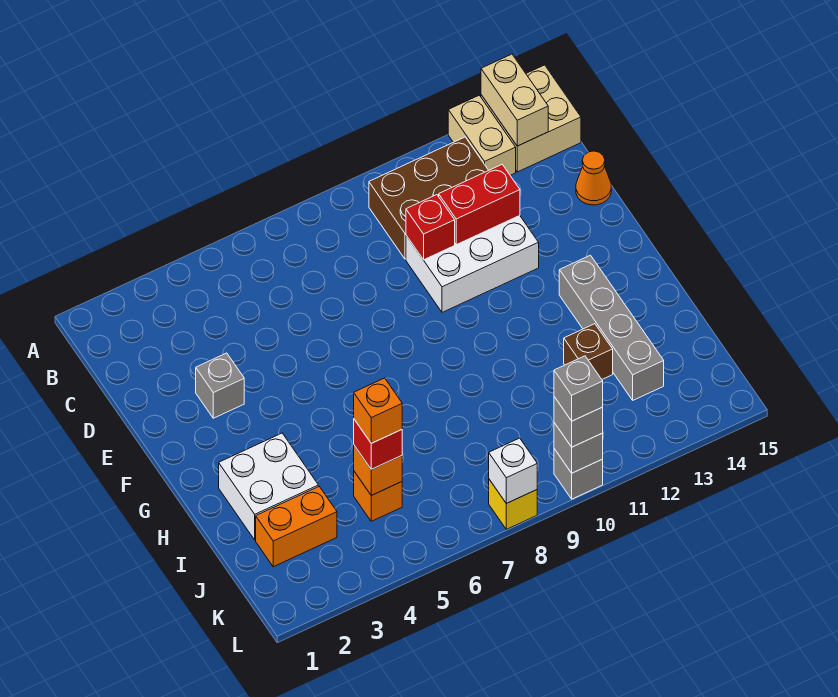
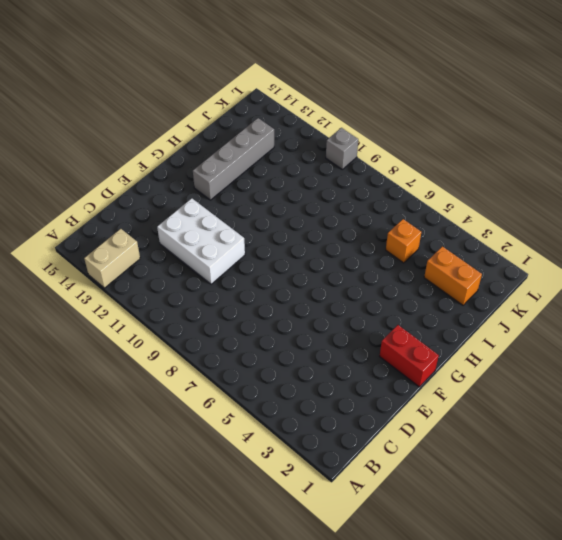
red 1x2 brick [379,325,439,387] -> red 1x2 brick moved to [439,165,520,245]
none -> tan 2x2 brick [481,65,581,172]
none -> brown 2x3 brick [369,137,488,259]
none -> orange 1x1 cone [576,151,611,205]

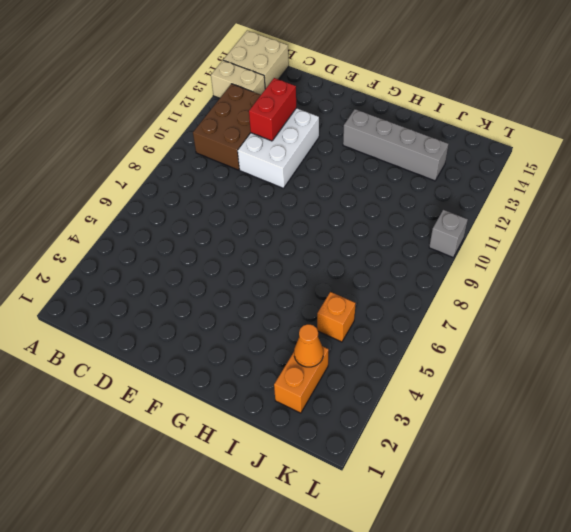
orange 1x1 cone [294,324,323,367] -> orange 1x1 cone moved to [576,151,611,205]
none -> grey 1x1 brick [196,353,244,418]
none -> white 2x2 brick [219,433,318,540]
none -> brown 1x1 brick [564,324,613,379]

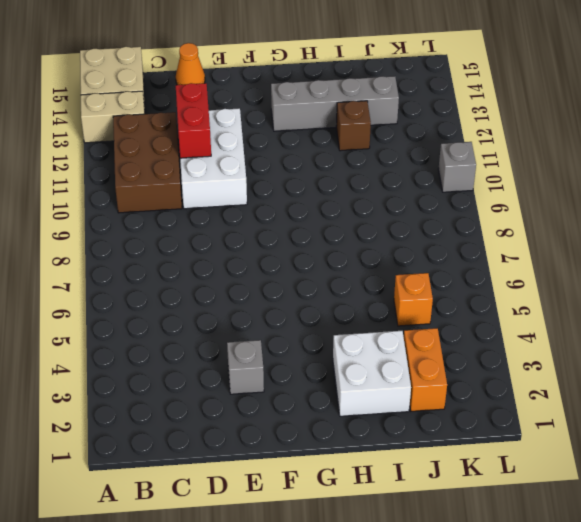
none -> yellow 1x1 brick [489,480,537,529]
none -> tan 1x2 brick [481,54,548,146]
none -> red 1x1 brick [406,195,455,260]

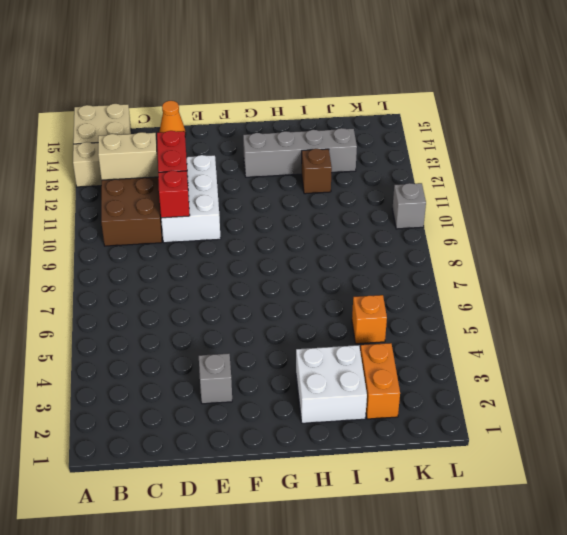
tan 1x2 brick [98,132,158,180] -> tan 1x2 brick moved to [481,54,548,146]
none -> yellow 1x1 brick [489,480,537,529]
none -> orange 1x1 brick [354,446,402,495]
none -> white 1x1 brick [489,438,537,503]

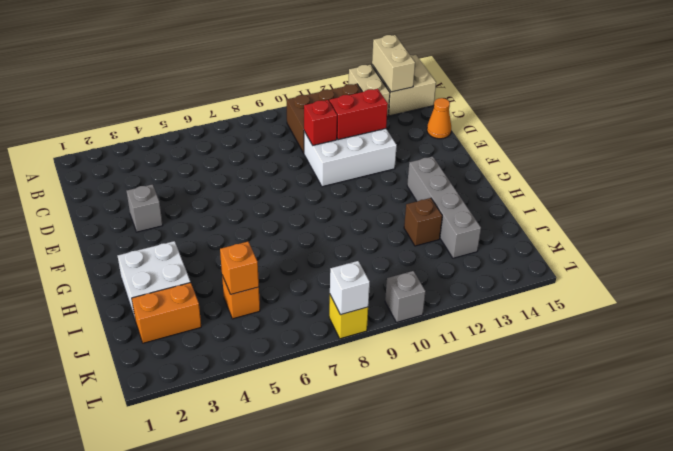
none -> grey 1x1 brick [554,423,603,473]
none -> red 1x1 brick [354,420,402,469]
none -> grey 1x1 brick [554,397,603,447]

